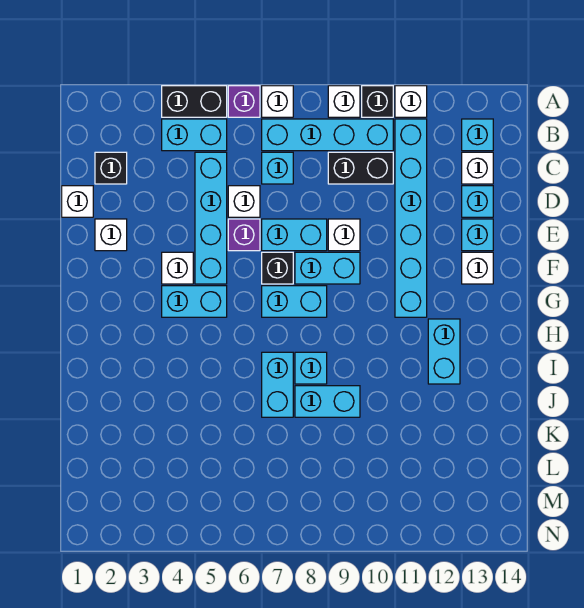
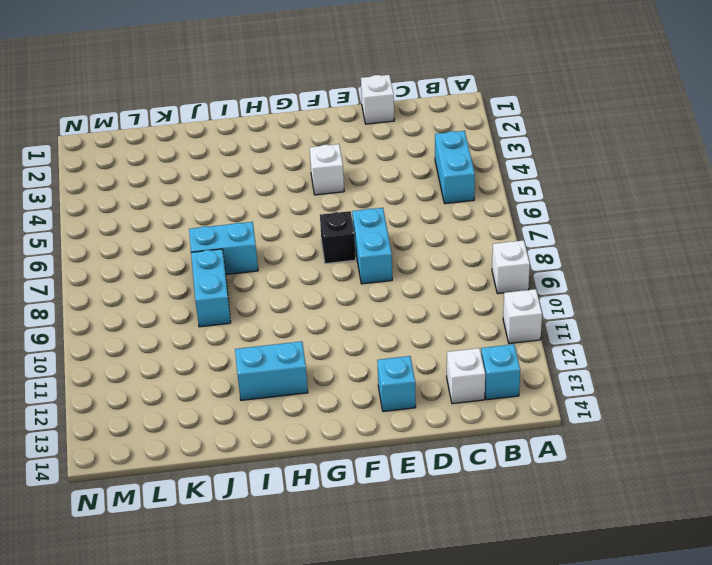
none -> black 1x2 brick [162,86,227,117]
none -> purple 1x1 brick [228,86,260,117]
none -> white 1x1 brick [262,86,293,117]
none -> black 1x1 brick [362,86,393,117]

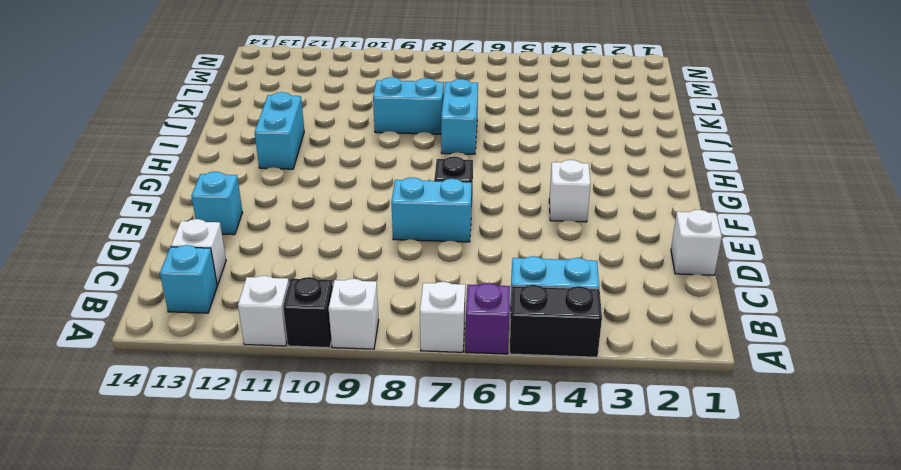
none -> cyan 1x4 brick [262,119,393,151]
none -> cyan 1x6 brick [395,119,427,317]
none -> black 1x1 brick [95,152,127,184]
none -> cyan 1x4 brick [195,152,227,284]

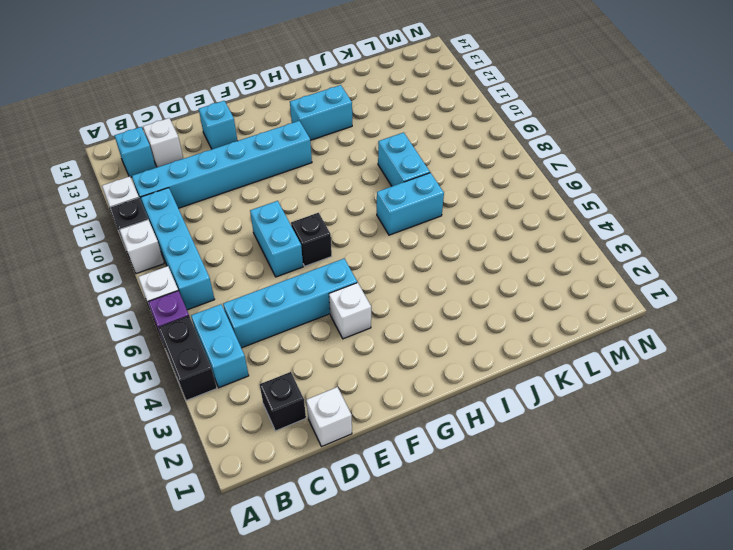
none -> cyan 1x1 brick [262,152,293,184]
none -> black 1x2 brick [328,152,393,184]
none -> white 1x1 brick [228,186,260,217]
none -> cyan 1x1 brick [462,186,493,217]

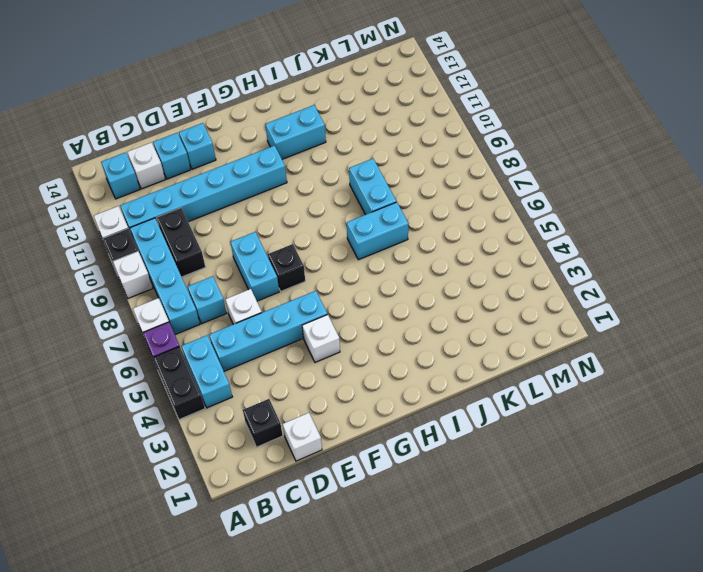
none -> white 1x1 brick [95,219,127,251]
none -> purple 1x1 brick [228,219,260,251]
none -> white 1x1 brick [328,219,360,251]
none -> cyan 1x2 brick [295,252,360,284]

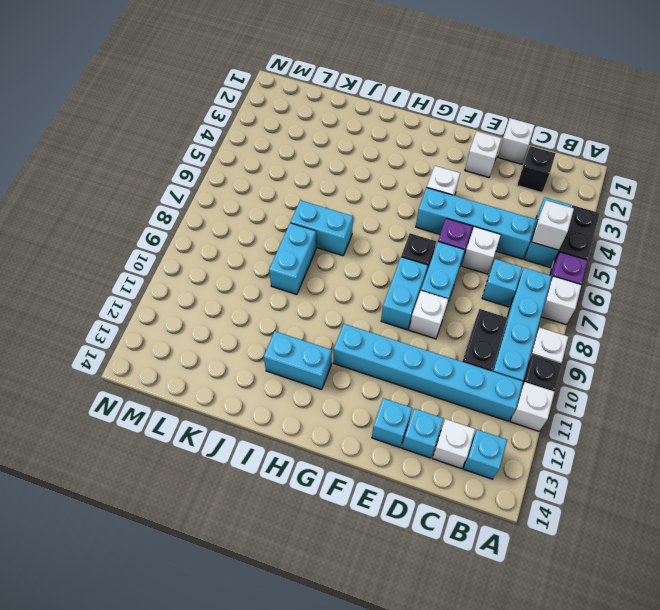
white 1x1 brick [531,200,574,250] -> white 1x1 brick moved to [462,252,493,284]
none -> cyan 1x2 brick [162,286,227,317]
none -> cyan 1x2 brick [262,286,327,317]
none -> cyan 1x1 brick [295,352,327,384]

